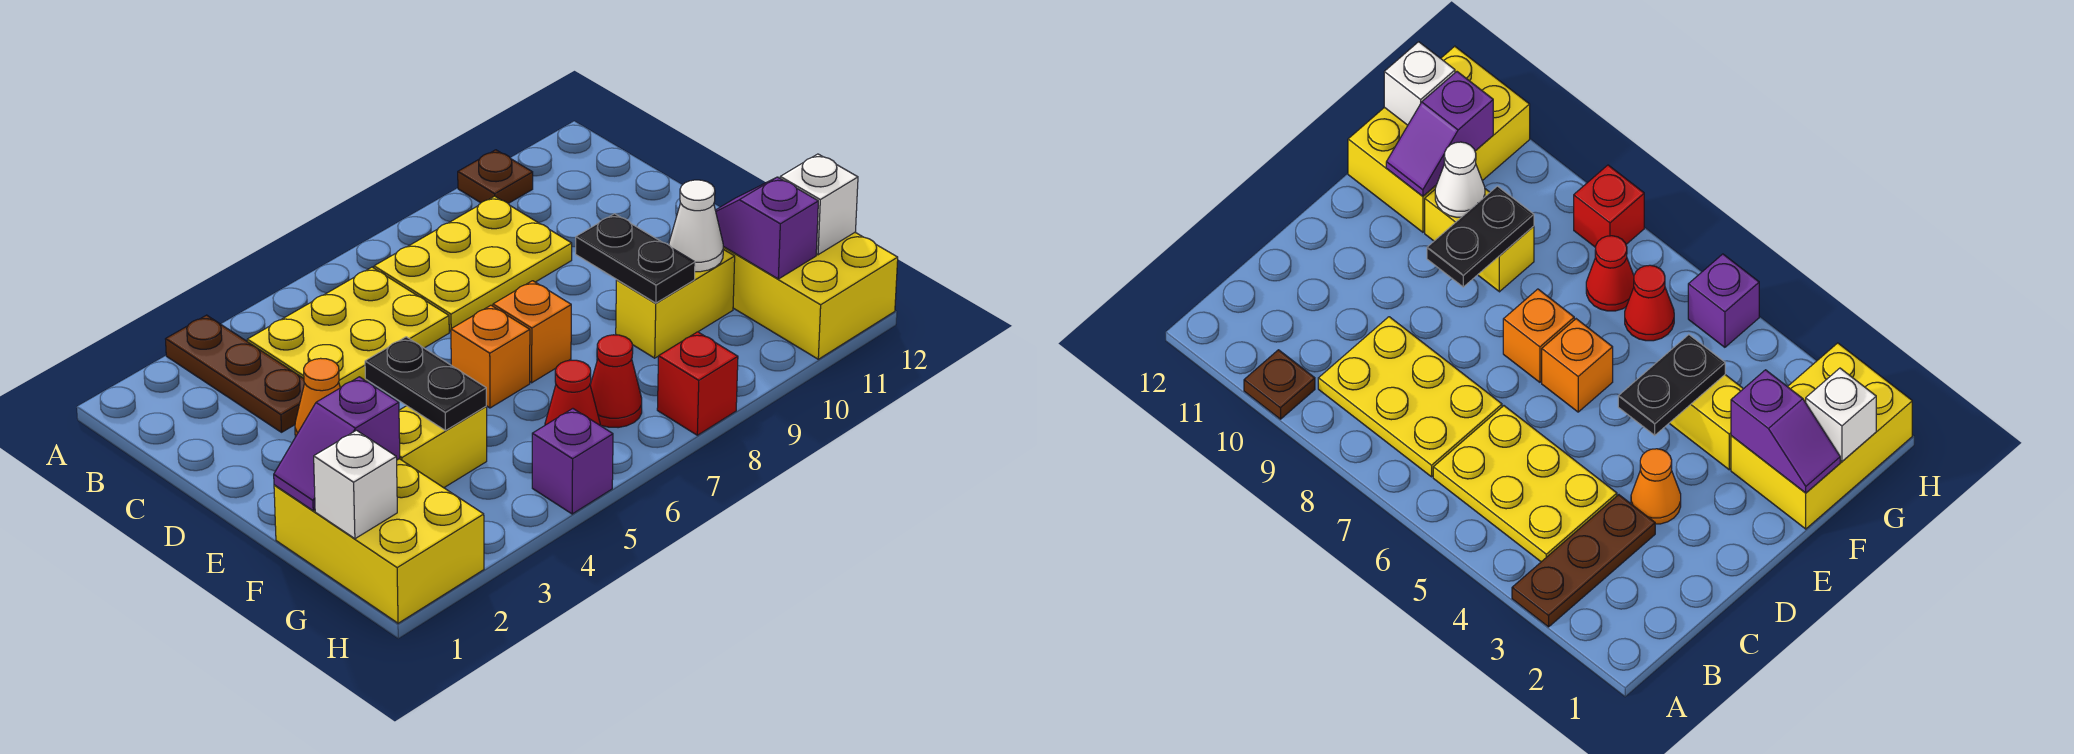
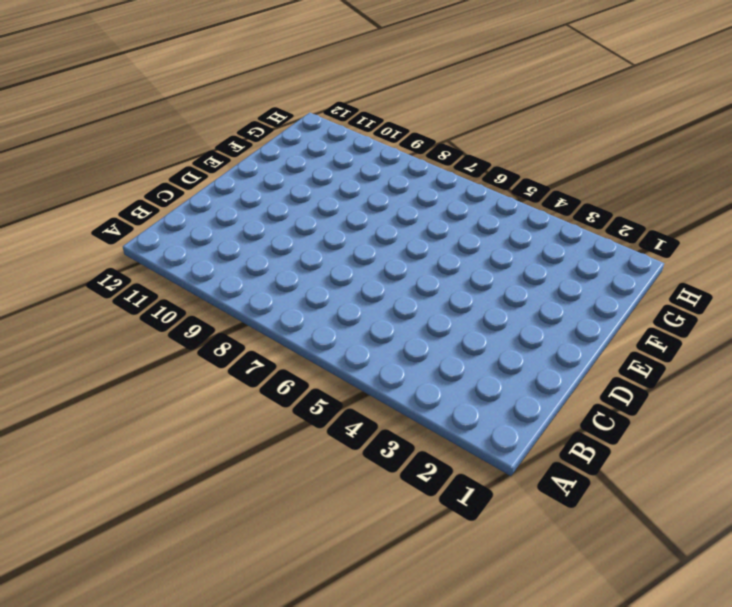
none -> brown 1x3 plate [166,315,304,432]
none -> brown 1x1 plate [458,150,533,203]
none -> yellow 2x3 plate [247,267,449,388]

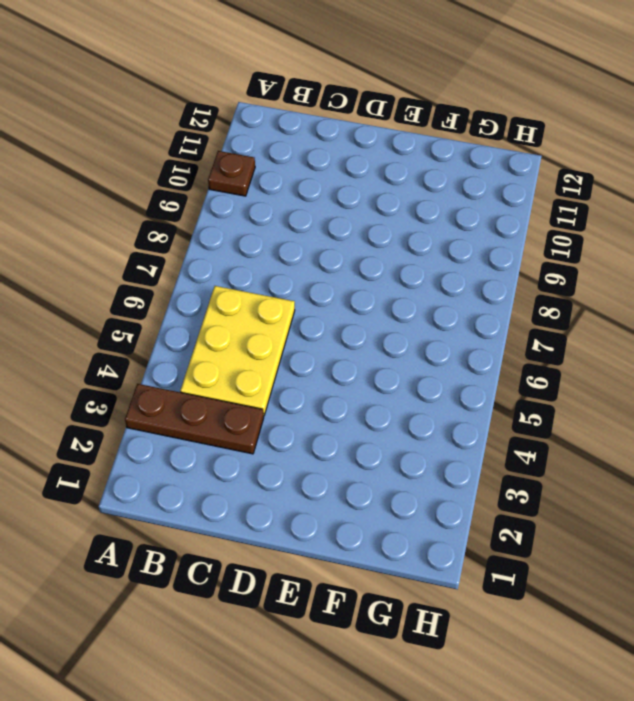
none -> yellow 2x3 plate [374,196,572,332]
none -> orange 1x1 cone [295,358,340,437]
none -> orange 1x1 brick [451,305,530,408]

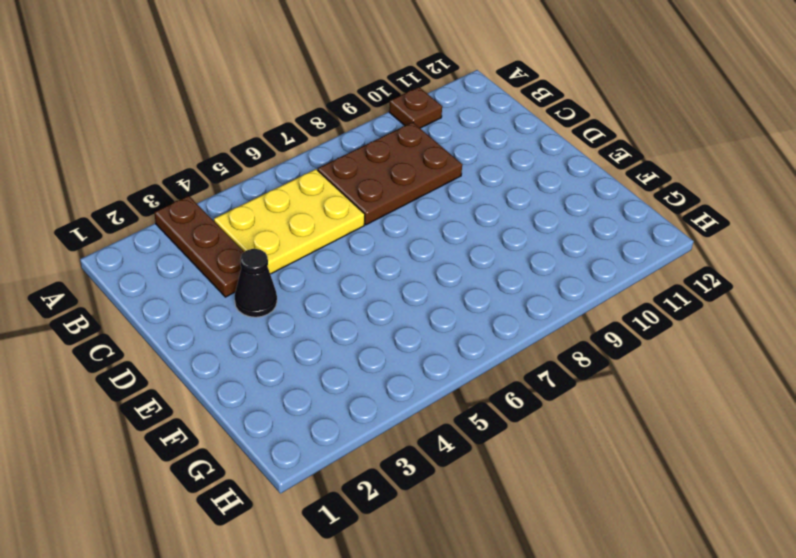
brown 2x3 plate [318,122,462,225] -> yellow 2x3 plate [374,196,572,332]
black 1x1 cone [235,249,277,317] -> orange 1x1 cone [295,358,340,437]
none -> orange 1x1 brick [451,305,530,408]
none -> orange 1x1 brick [493,281,571,383]
none -> yellow 2x3 brick [274,459,484,623]

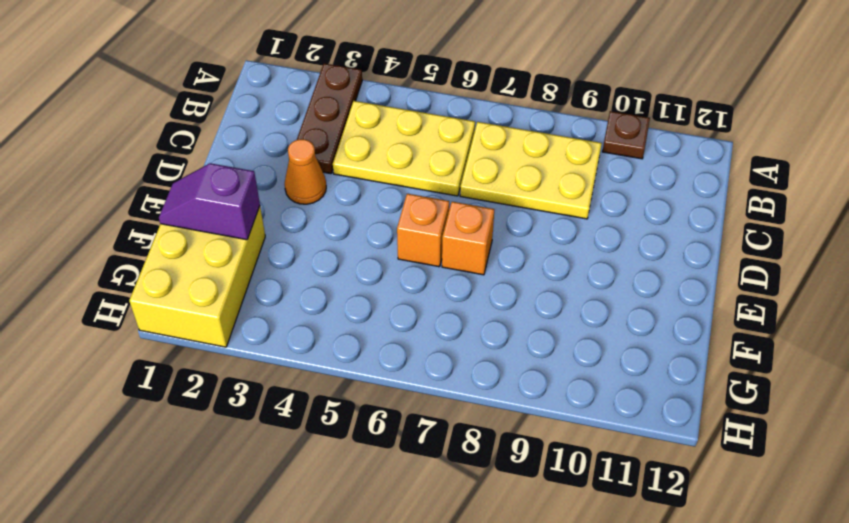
none -> yellow 1x2 brick [399,406,487,488]
none -> yellow 1x2 brick [616,249,735,358]
none -> yellow 2x3 brick [723,233,898,359]

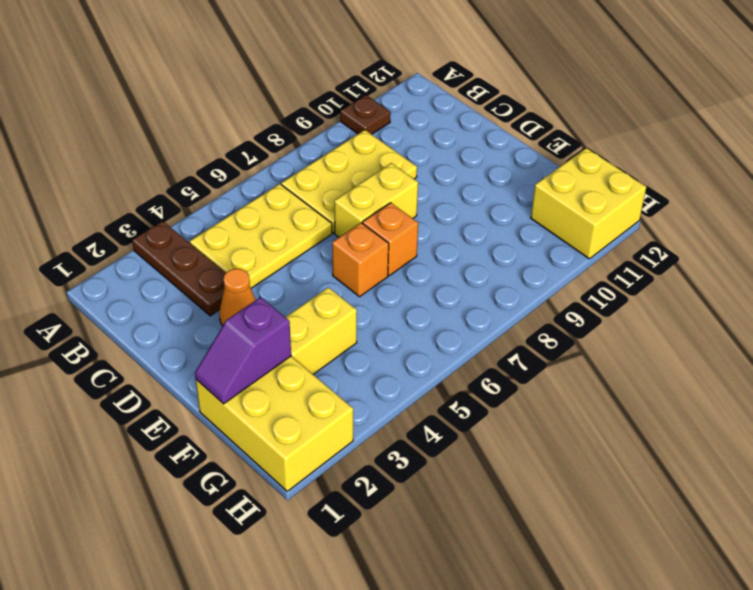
yellow 1x2 brick [334,163,418,237] -> yellow 1x2 brick moved to [616,249,735,358]
yellow 2x2 brick [531,148,646,259] -> yellow 2x3 brick [723,233,898,359]
none -> red 1x1 cone [545,360,600,425]
none -> red 1x1 cone [590,335,642,428]
none -> purple 1x1 brick [532,409,613,514]

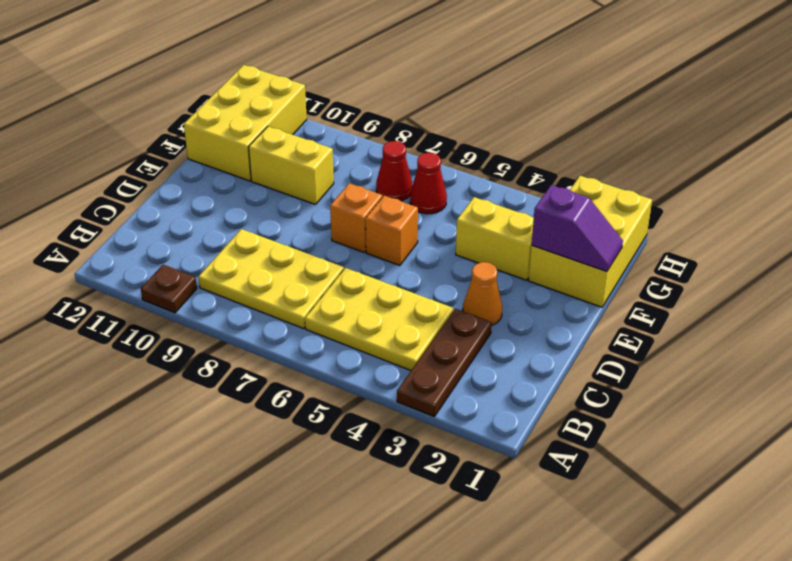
none -> purple 1x1 brick [532,409,613,514]
none -> red 1x1 brick [657,332,738,435]
none -> black 1x2 plate [365,337,486,431]

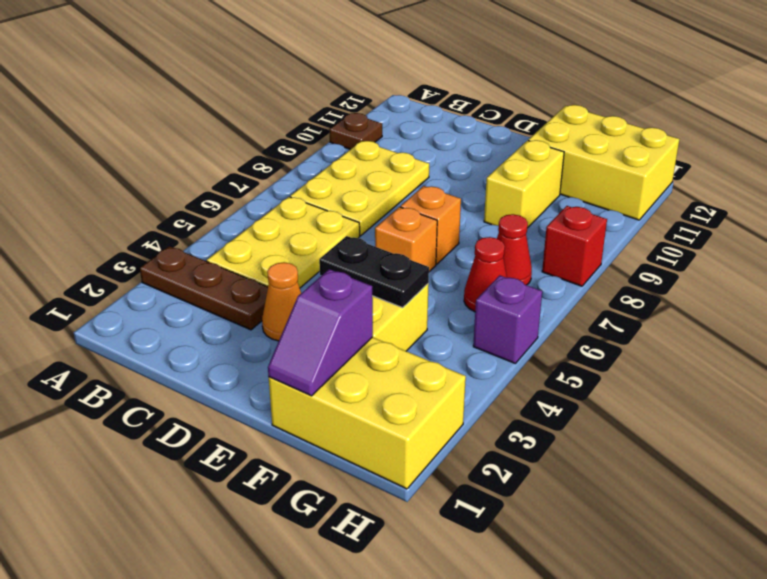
none -> black 1x2 plate [576,214,695,303]
none -> white 1x1 cone [669,180,723,272]
none -> purple 1x2 slope [715,177,818,279]

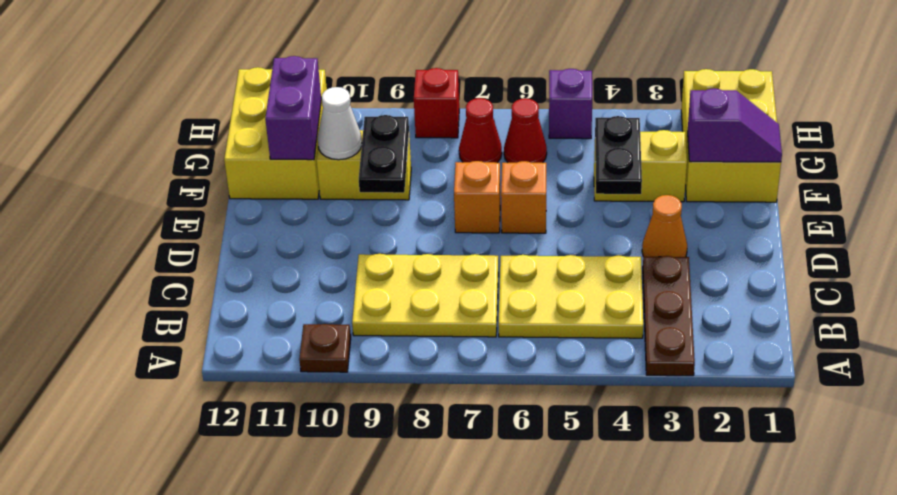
purple 1x2 brick [265,56,321,160] -> purple 1x2 slope [715,177,818,279]
none -> white 1x1 brick [314,430,397,539]
none -> white 1x1 brick [780,154,858,255]

